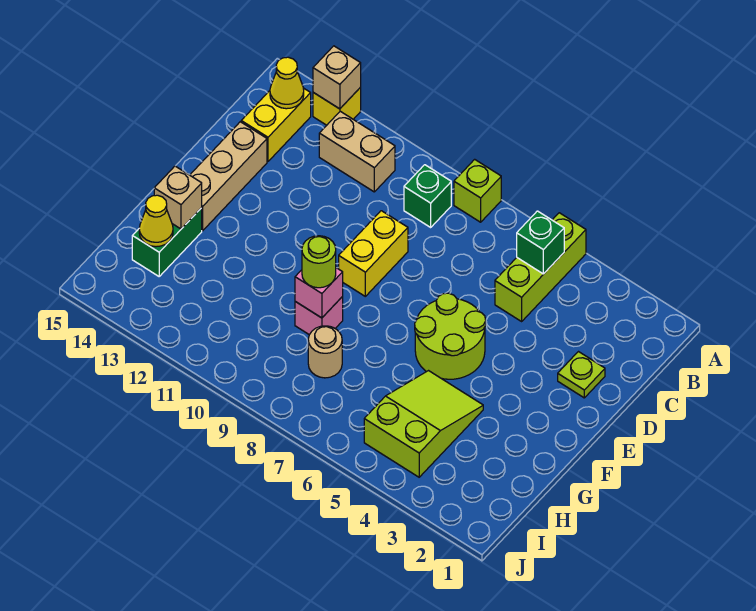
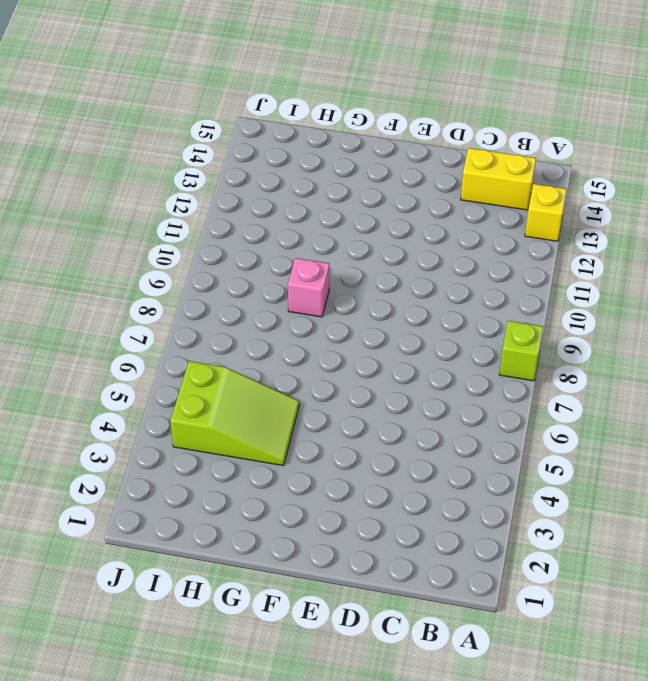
none -> lime 1x3 brick [495,213,586,321]
none -> green 1x1 brick [404,165,451,227]
none -> tan 1x2 brick [319,111,395,192]

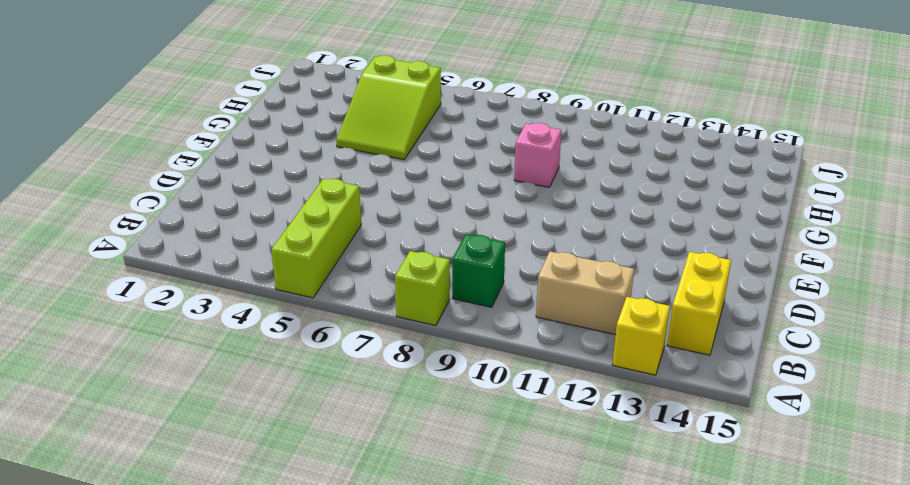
none -> lime 1x1 plate [558,352,605,398]
none -> yellow 1x2 brick [339,211,408,296]
none -> tan 1x3 brick [190,122,267,231]

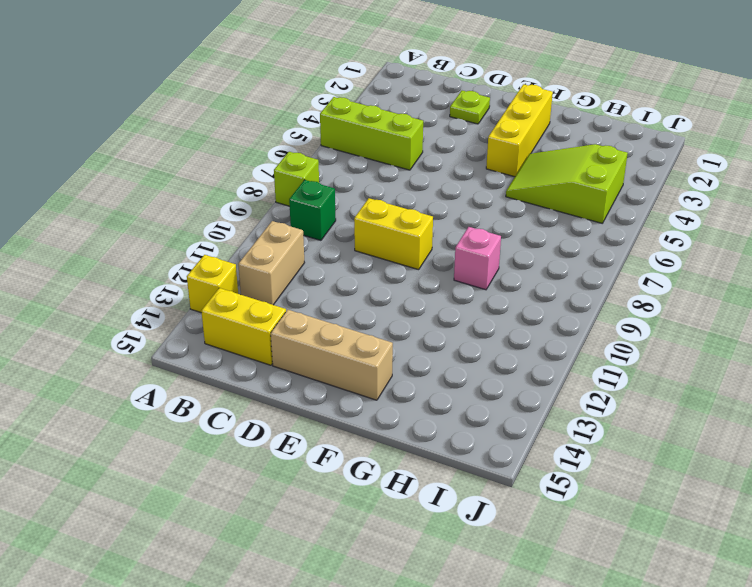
yellow 1x3 brick [486,84,553,177] -> none
none -> lime 2x2 round brick [415,293,486,379]
none -> green 1x2 brick [132,208,202,276]
none -> tan 1x1 round brick [308,326,342,378]

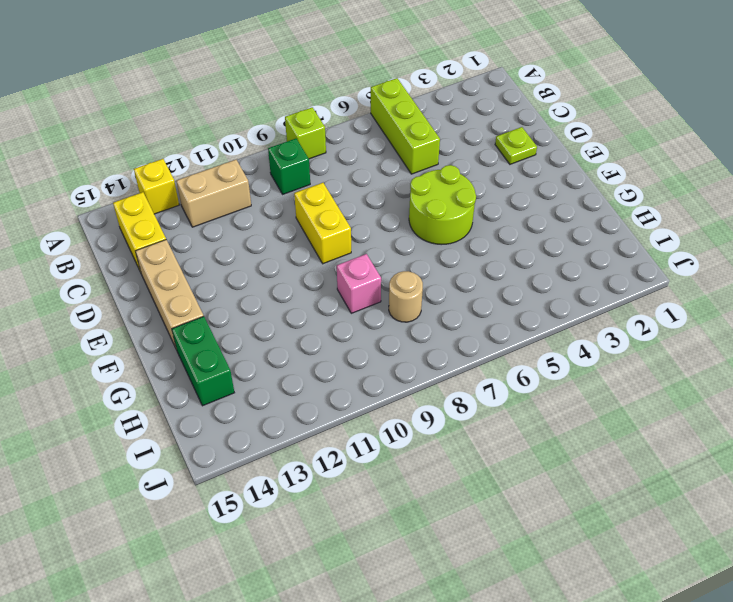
none -> lime 2x3 slope [364,371,483,477]
none -> tan 1x1 brick [313,46,361,109]
none -> green 1x1 brick [517,211,564,274]

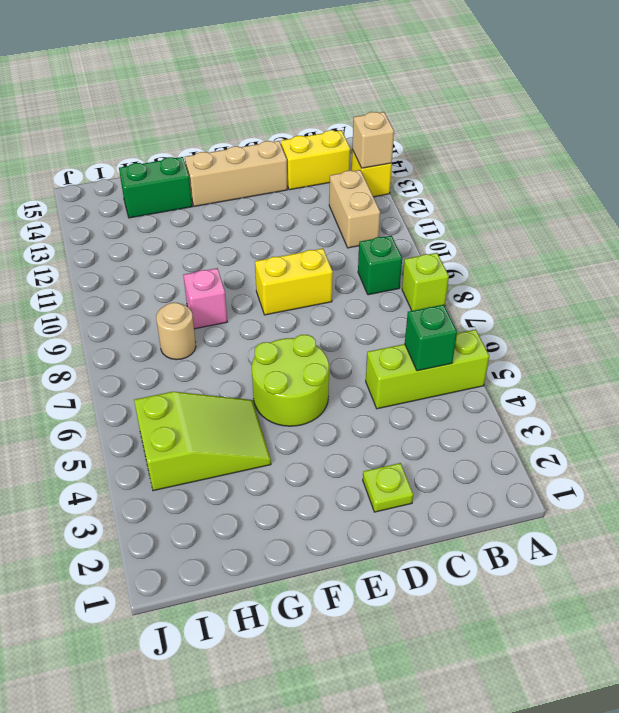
none -> yellow 1x1 cone [270,57,304,109]
none -> pink 1x1 brick [295,268,343,318]
none -> tan 1x1 brick [154,166,202,229]

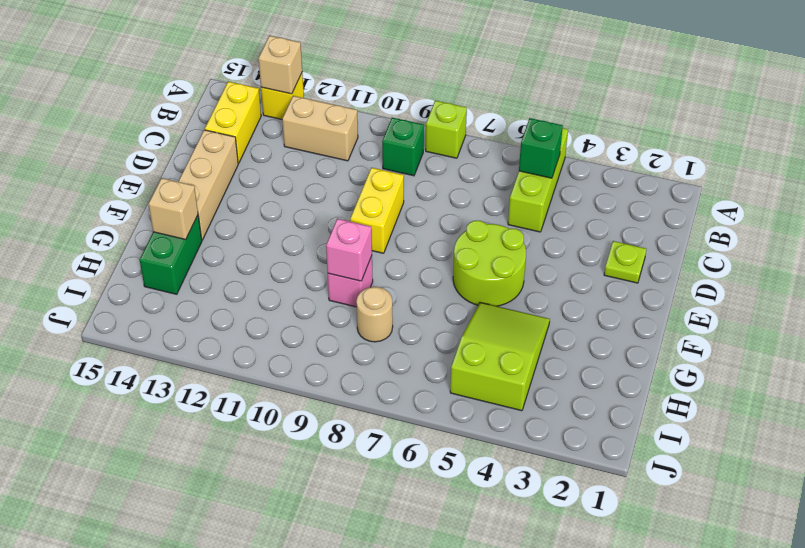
none -> yellow 1x1 cone [270,57,304,109]
none -> yellow 1x1 cone [139,195,173,247]
none -> lime 1x1 round brick [302,236,336,288]

